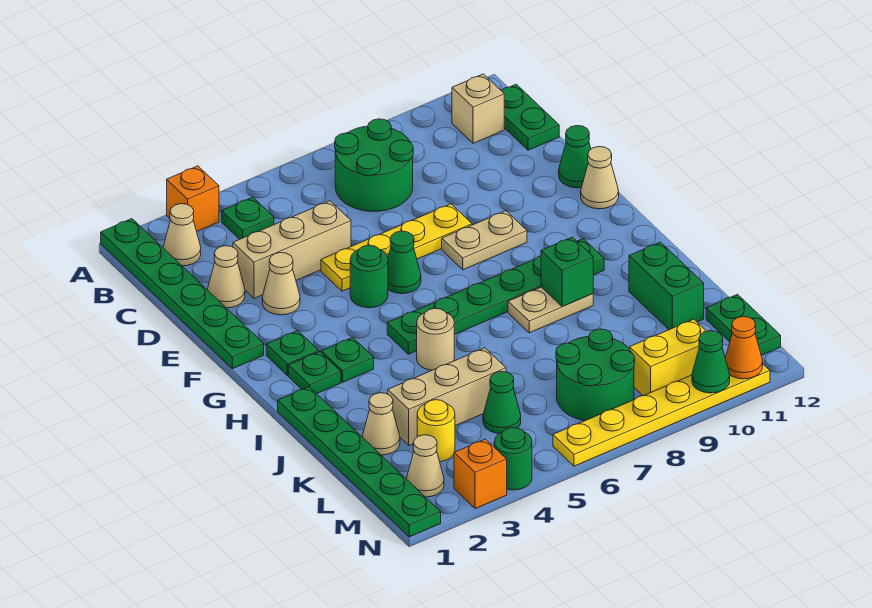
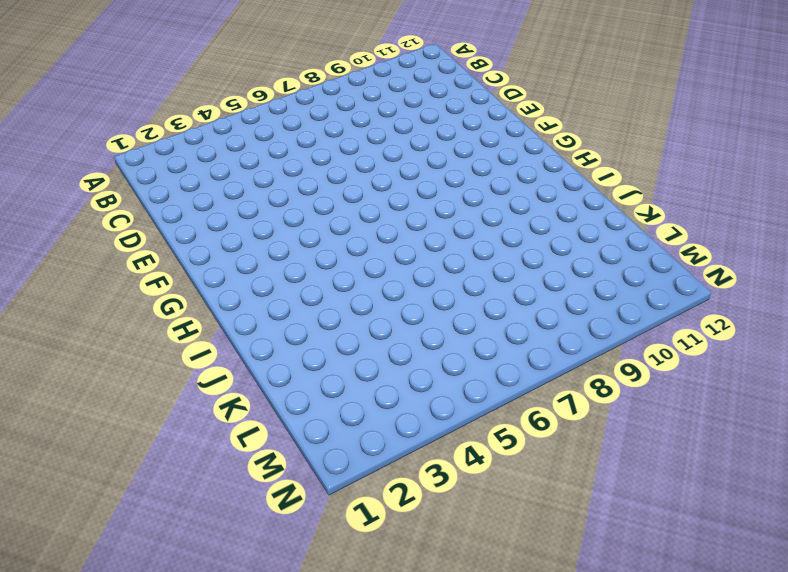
none -> green 1x6 plate [101,219,264,369]
none -> orange 1x1 brick [167,166,219,231]
none -> tan 1x1 cone [163,204,201,266]
none -> green 1x1 plate [222,197,274,239]

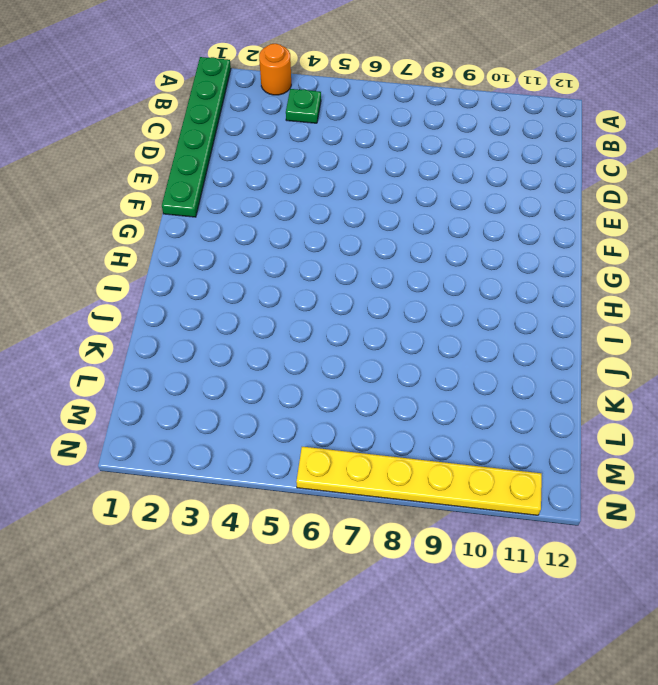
orange 1x1 round brick [259,44,291,95] -> orange 1x1 brick [167,166,219,231]
none -> tan 1x1 cone [163,204,201,266]
none -> green 2x2 round brick [335,119,413,211]
none -> tan 1x1 brick [452,74,504,143]
none -> green 1x2 plate [501,84,559,150]

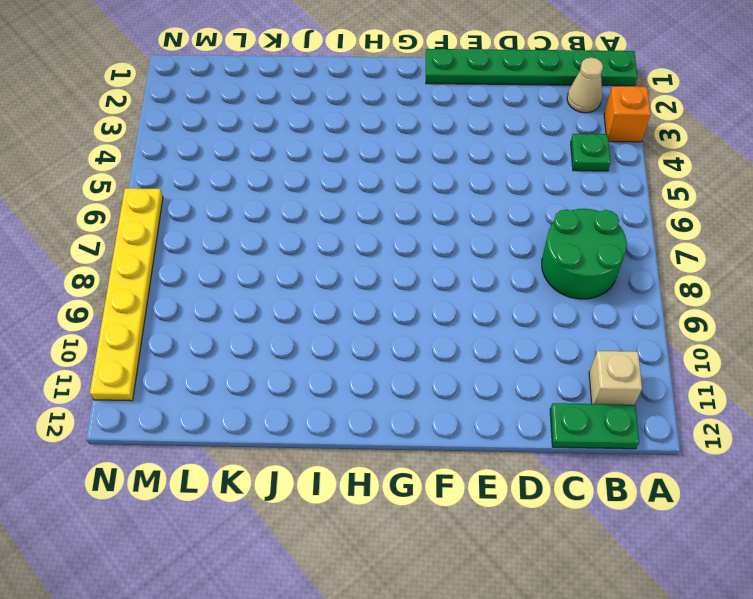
none -> tan 1x1 cone [207,246,245,308]
none -> tan 1x3 brick [233,201,351,298]
none -> tan 1x1 cone [262,253,300,315]
none -> yellow 1x4 plate [321,204,472,291]

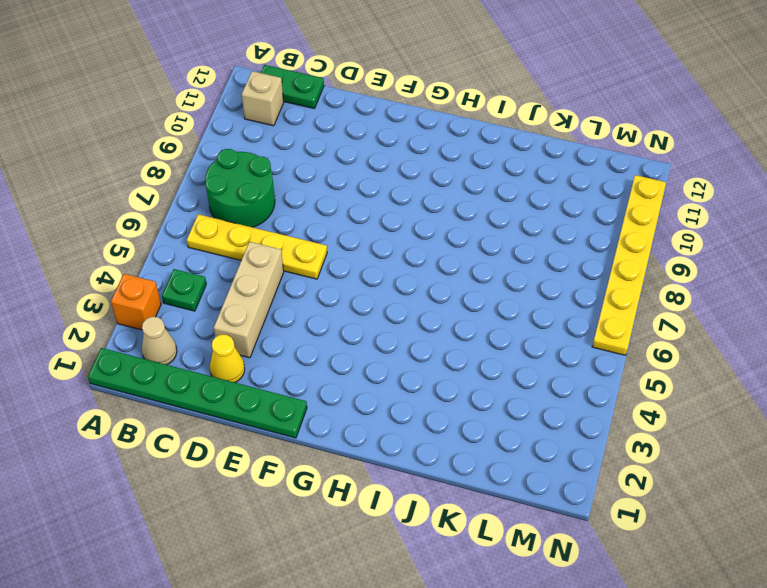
yellow 1x4 plate [187,214,327,279] -> yellow 1x4 plate turned to [321,204,472,291]
yellow 1x1 cone [210,335,245,382] -> tan 1x1 cone [207,246,245,308]
none -> tan 1x1 cone [262,253,300,315]
none -> green 1x1 cone [559,126,591,188]
none -> green 1x1 round brick [350,245,388,308]
none -> green 1x1 cone [388,231,421,294]

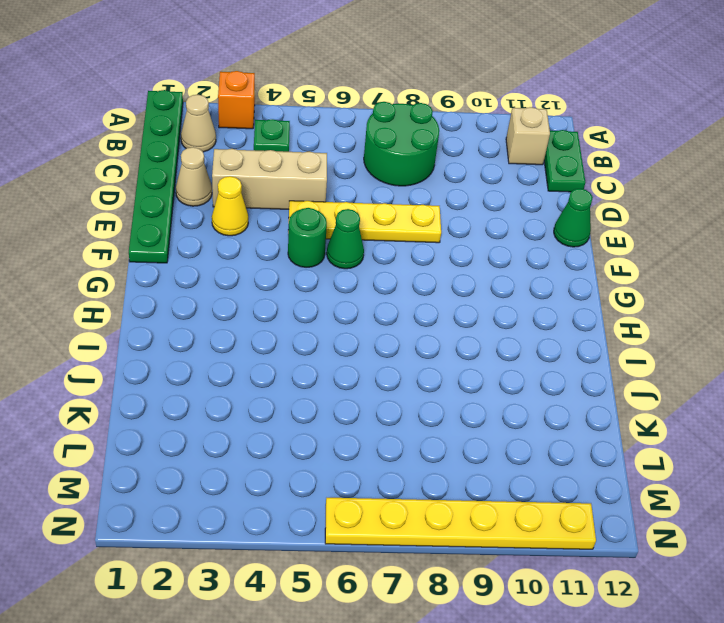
yellow 1x1 cone [212,176,248,236] -> tan 1x1 cone [262,253,300,315]
none -> tan 1x2 plate [442,211,527,270]
none -> tan 1x1 cone [581,147,619,209]
none -> green 1x1 plate [266,331,319,376]
none -> green 1x1 plate [288,351,341,394]

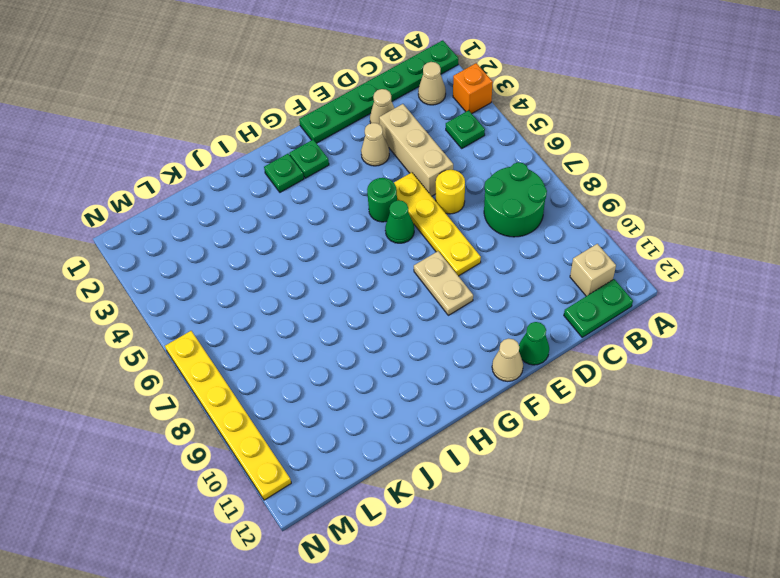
yellow 1x1 round brick [436,170,465,214] -> yellow 1x1 round brick moved to [417,400,455,462]
none -> green 1x1 plate [321,337,374,382]
none -> green 1x6 plate [387,239,604,354]
none -> green 1x6 plate [278,387,441,537]
none -> tan 1x1 round brick [417,308,454,370]

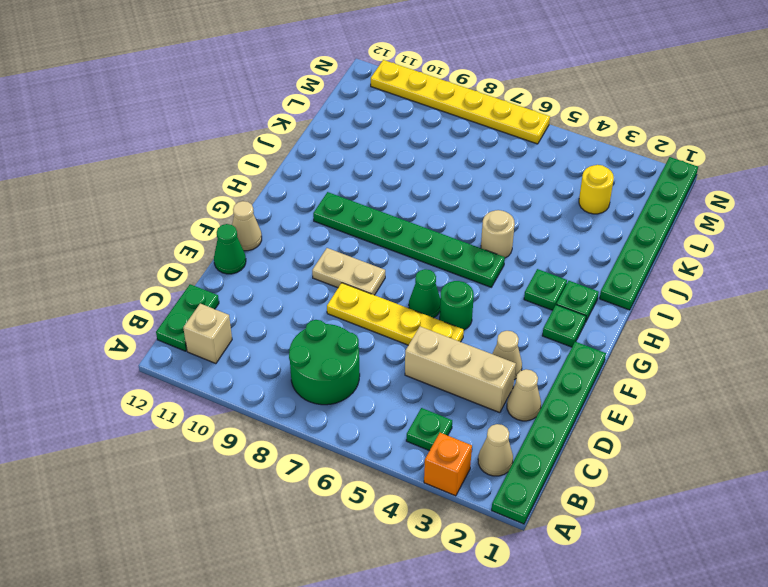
none -> tan 1x2 plate [508,287,593,333]
none -> green 1x2 brick [629,242,704,330]
none -> tan 1x1 cone [362,393,400,455]
none -> tan 1x3 brick [388,348,506,445]

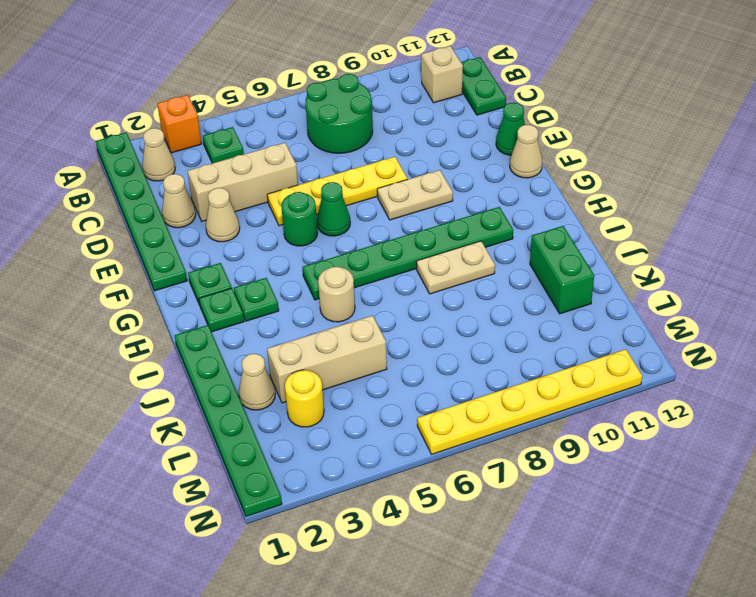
none -> green 1x1 cone [483,371,521,434]
none -> green 2x2 round brick [556,329,635,421]
none -> green 1x2 plate [706,294,781,355]
none -> tan 1x1 cone [406,435,444,497]

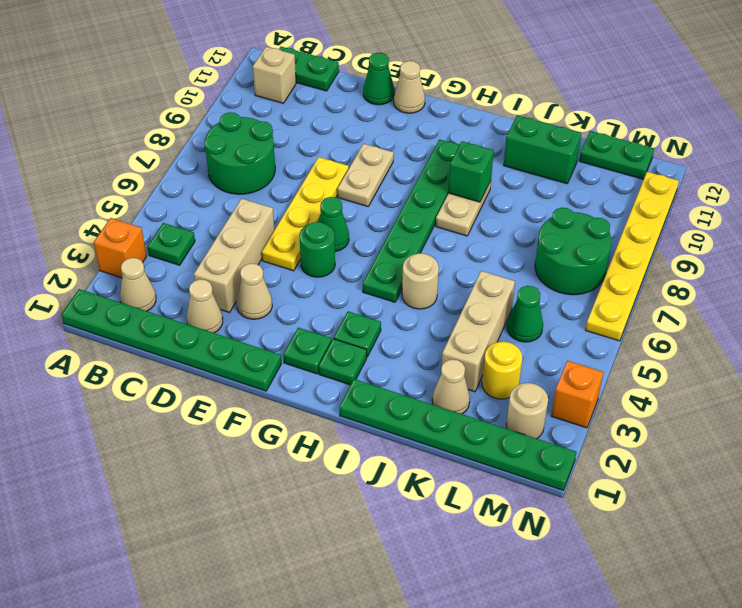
tan 1x1 round brick [506,383,548,439] -> tan 1x1 cone [406,435,444,497]
none -> yellow 1x2 brick [630,319,706,396]
none -> green 1x1 round brick [494,428,532,490]
none -> green 1x1 cone [692,331,730,393]
none -> orange 1x1 cone [725,317,763,379]

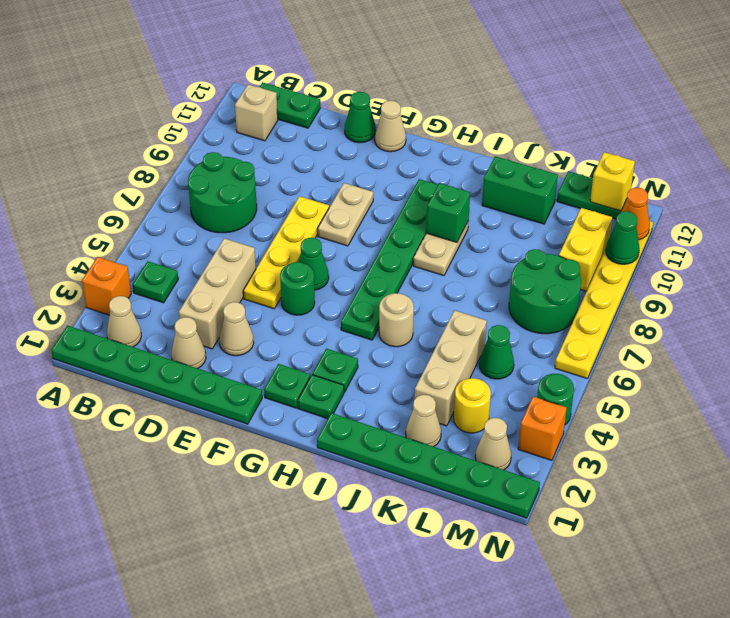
yellow 1x1 brick [590,152,635,211] -> none

